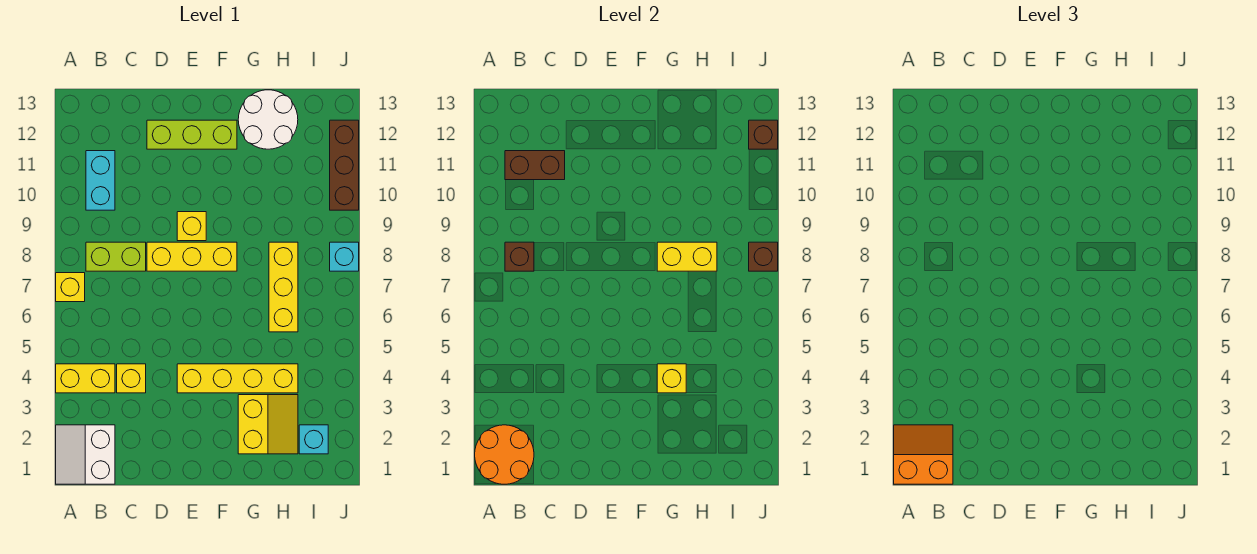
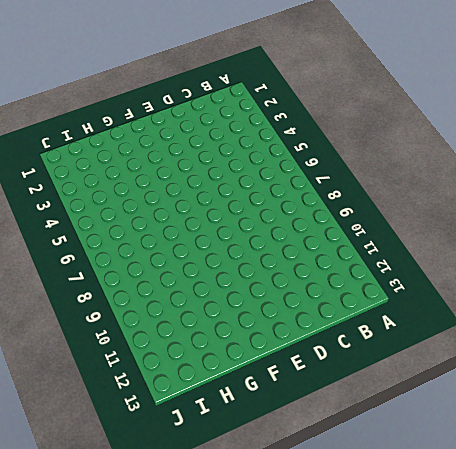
none -> white 2x2 slope [56,425,115,484]
none -> yellow 1x2 brick [56,364,115,393]
none -> yellow 1x1 brick [56,273,85,302]

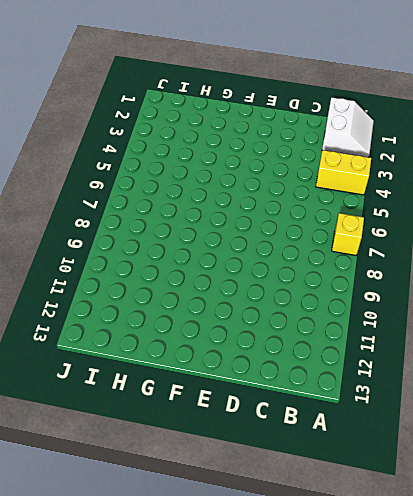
none -> lime 1x2 brick [86,242,146,271]
none -> cyan 1x2 brick [86,151,115,210]
none -> yellow 1x1 brick [117,364,146,393]

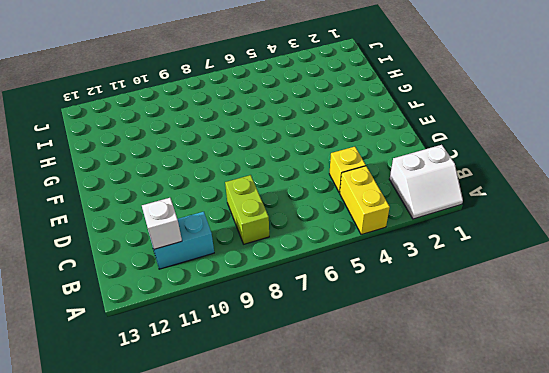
white 1x1 brick [142,198,182,249] -> brown 1x2 brick [505,151,565,180]
none -> yellow 1x1 brick [56,273,85,302]
none -> yellow 1x3 brick [147,242,237,271]
none -> lime 1x3 brick [147,120,237,149]

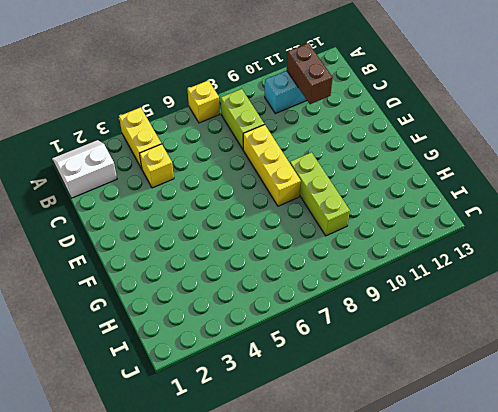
lime 1x3 brick [290,152,350,236] -> lime 1x3 brick moved to [147,120,237,149]
none -> yellow 1x4 brick [177,364,298,393]
none -> yellow 1x1 brick [177,212,206,241]
none -> yellow 2x2 slope [238,395,298,454]

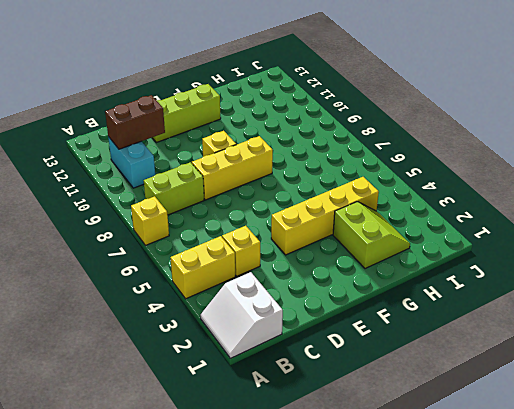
lime 2x2 slope [333,202,410,269] -> yellow 2x2 slope [238,395,298,454]
none -> white 2x2 round brick [238,90,298,149]
none -> yellow 1x3 brick [269,242,298,332]
none -> cyan 1x1 brick [299,425,328,454]

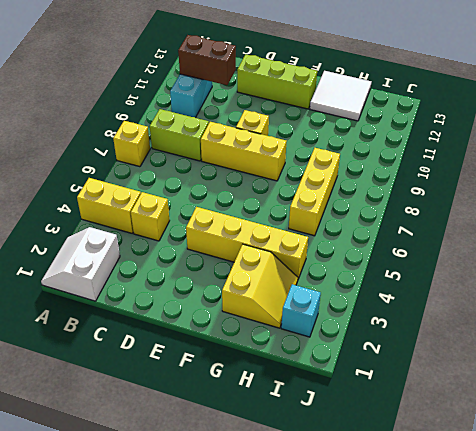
white 2x2 tile [310,71,371,121] -> white 2x2 round brick [238,90,298,149]
none -> cyan 1x1 brick [330,242,359,271]
none -> brown 1x3 brick [330,120,359,210]
none -> orange 2x2 round brick [475,425,534,484]

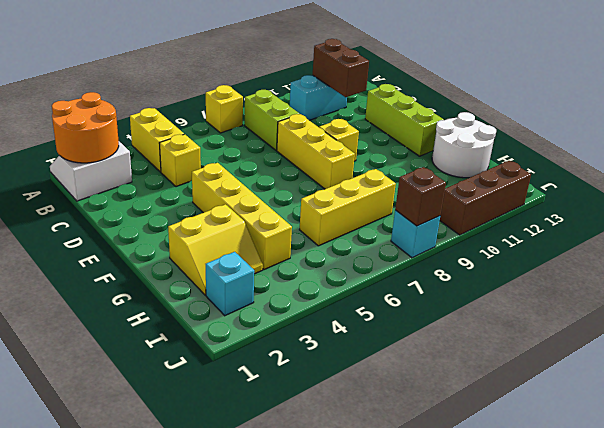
none -> brown 1x1 brick [505,242,534,271]
none -> yellow 1x1 brick [657,364,686,393]
none -> yellow 1x2 brick [657,242,717,271]

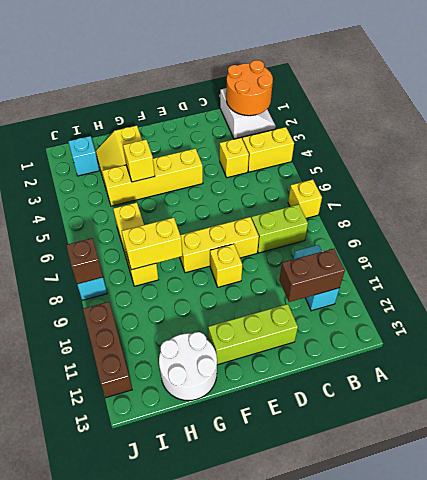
none -> brown 1x1 brick [505,242,534,271]
none -> brown 1x1 brick [749,120,778,149]
none -> orange 2x2 slope [894,425,953,484]

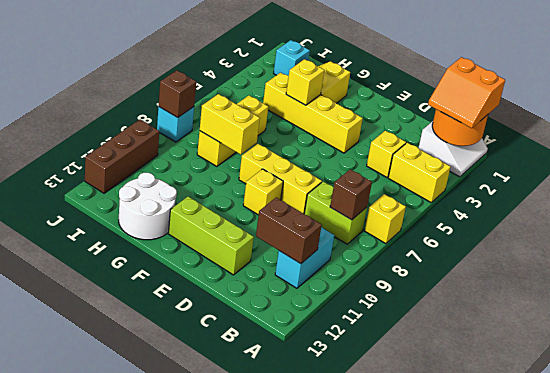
none -> brown 1x1 brick [749,120,778,149]

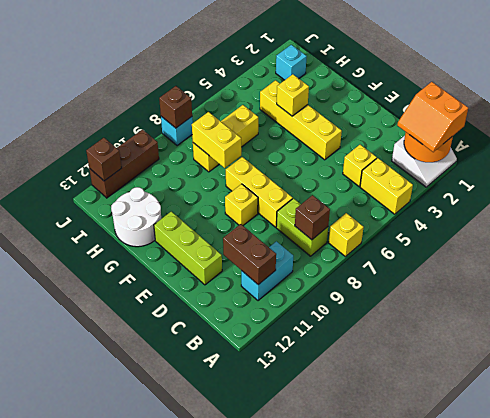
none -> yellow 2x2 slope [238,395,298,454]

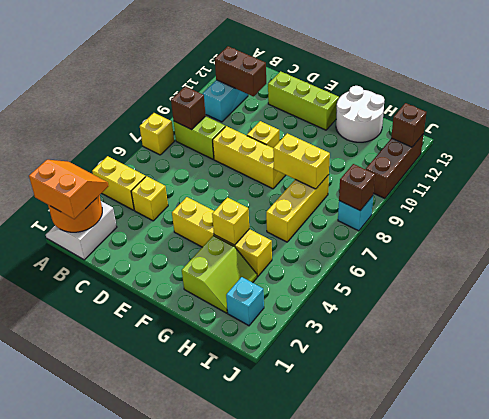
lime 2x2 slope [182,236,257,313] -> yellow 2x2 slope [238,395,298,454]

